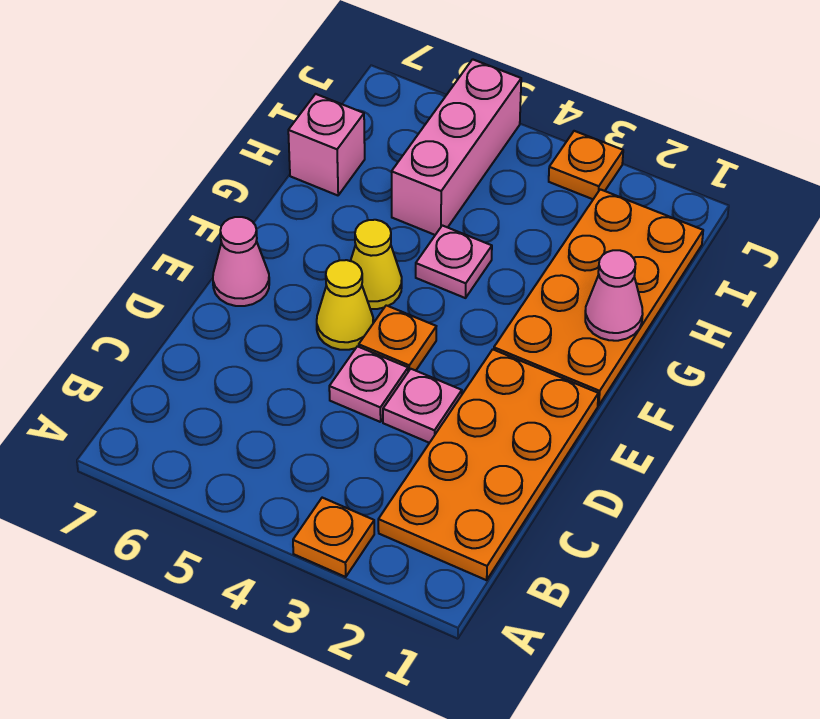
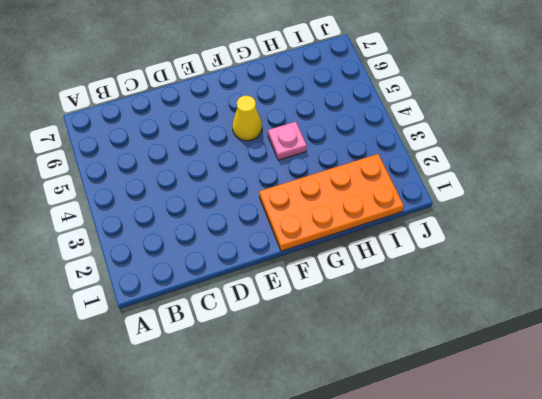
none -> orange 1x1 plate [293,498,374,577]
none -> orange 2x4 plate [378,349,598,580]
none -> pink 1x1 plate [383,369,462,443]

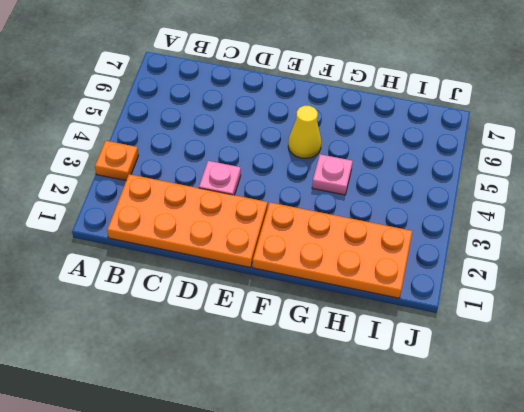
none -> pink 1x1 plate [329,346,408,422]
none -> orange 1x1 plate [359,305,436,372]
none -> yellow 1x1 cone [317,260,373,350]

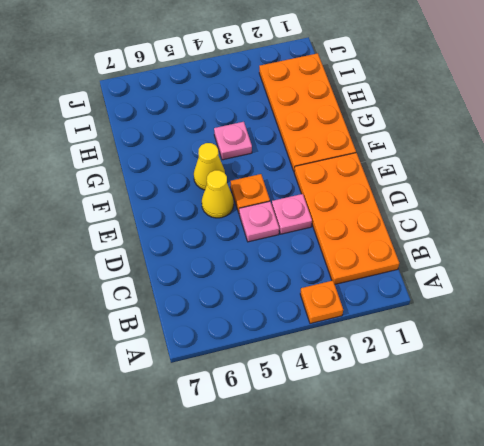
none -> pink 1x1 cone [213,217,269,306]
none -> pink 1x3 brick [392,59,521,235]
none -> pink 1x1 brick [288,94,365,195]

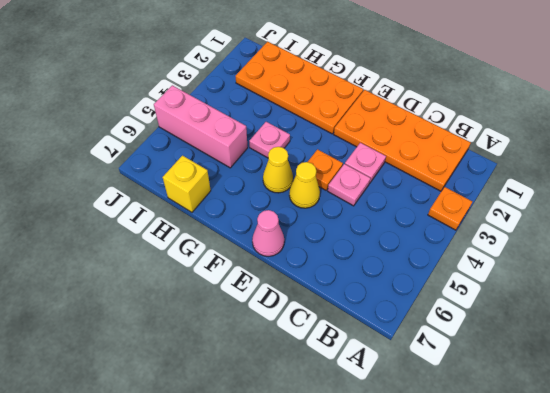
yellow 1x1 brick [163,156,211,212] -> pink 1x1 brick [288,94,365,195]
none -> orange 1x1 plate [549,131,623,199]
none -> pink 1x1 cone [585,250,643,341]

